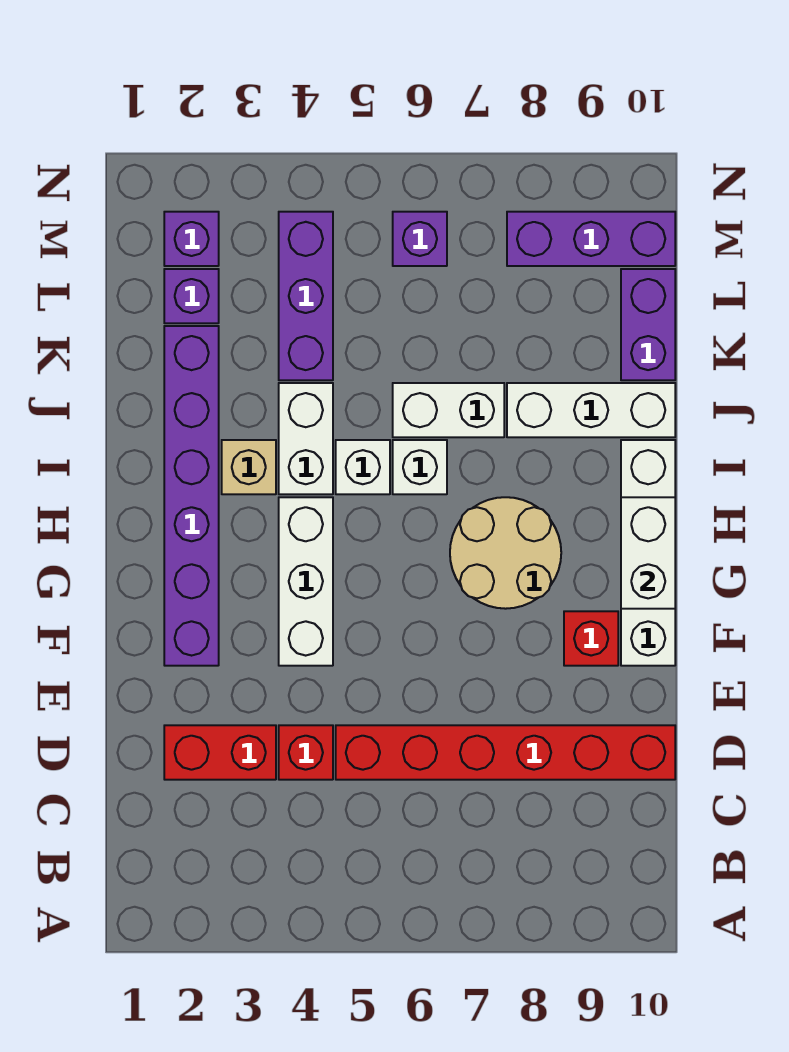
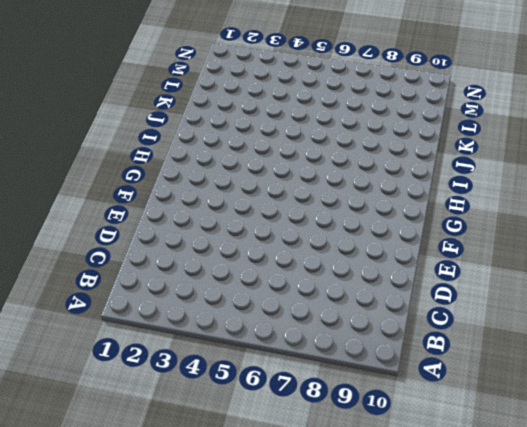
none -> red 1x2 brick [164,725,276,780]
none -> red 1x1 brick [279,725,333,780]
none -> red 1x6 brick [336,725,675,780]

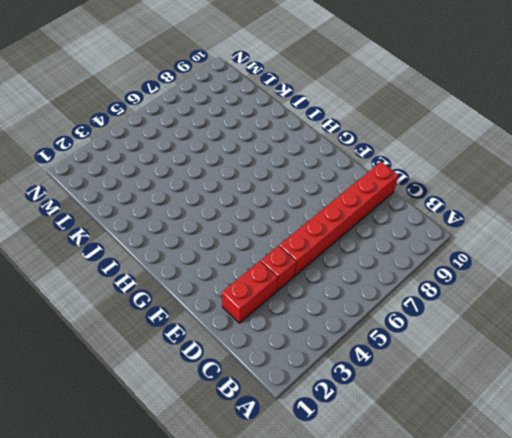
none -> purple 1x6 brick [164,326,219,666]
none -> white 1x3 brick [279,497,333,666]
none -> red 1x1 brick [564,611,618,666]

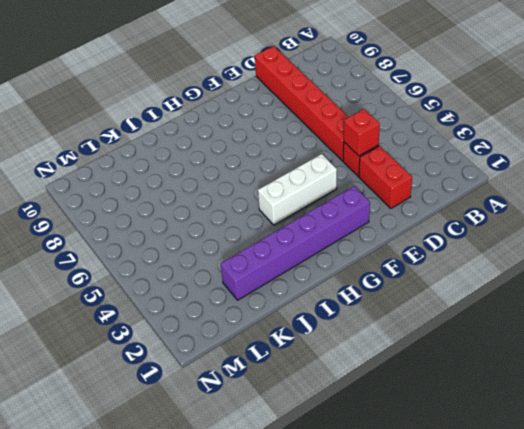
red 1x1 brick [344,109,380,156] -> red 1x1 brick moved to [564,611,618,666]
none -> white 1x4 brick [621,440,675,666]
none -> tan 2x2 round brick [450,497,561,609]
none -> tan 1x1 brick [222,440,276,494]

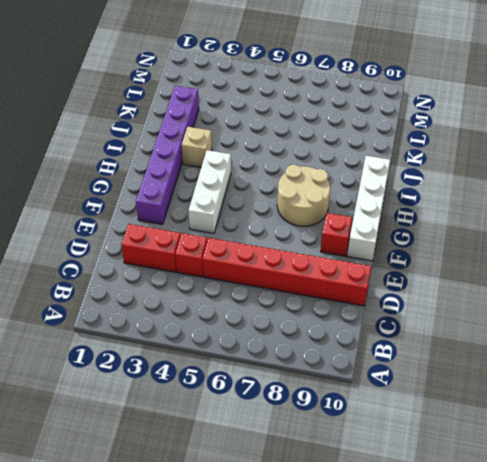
none -> white 1x2 brick [279,383,333,494]
none -> white 1x1 brick [336,440,390,494]
none -> white 1x1 brick [393,440,447,494]

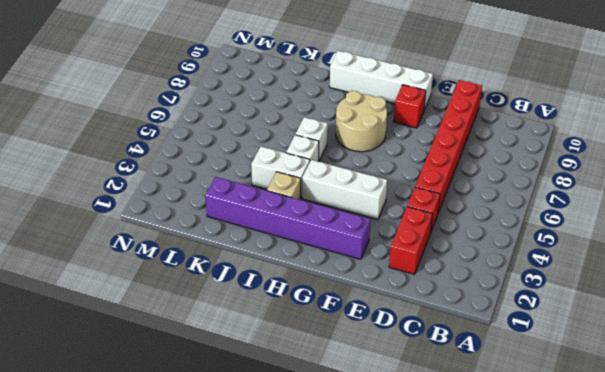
none -> white 1x2 brick [393,383,504,437]
none -> white 1x3 brick [507,383,675,437]
none -> purple 1x3 brick [279,212,333,380]

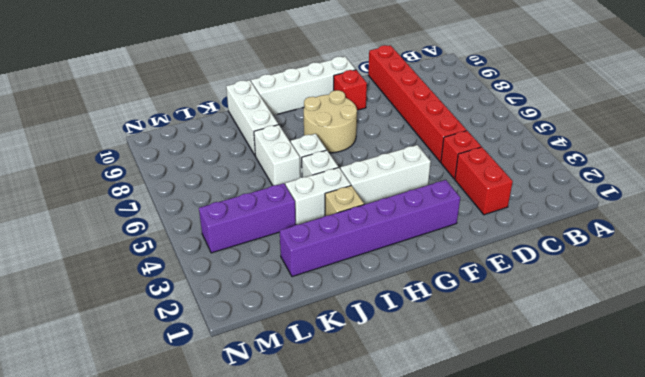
none -> purple 1x2 brick [621,269,675,380]
none -> purple 1x1 brick [164,269,219,323]
none -> purple 1x1 brick [164,212,219,266]

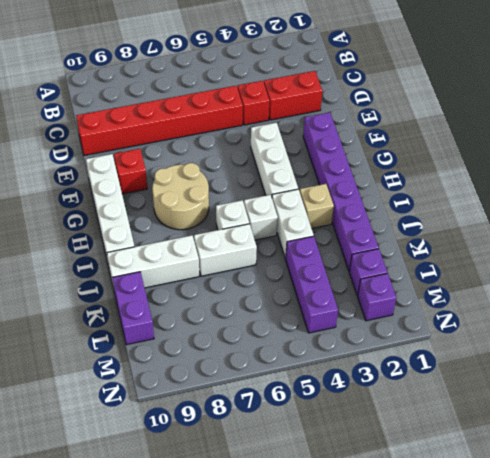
none -> purple 1x1 brick [393,212,447,266]
none -> purple 1x3 brick [507,212,675,266]
none -> white 1x2 brick [621,497,675,609]

